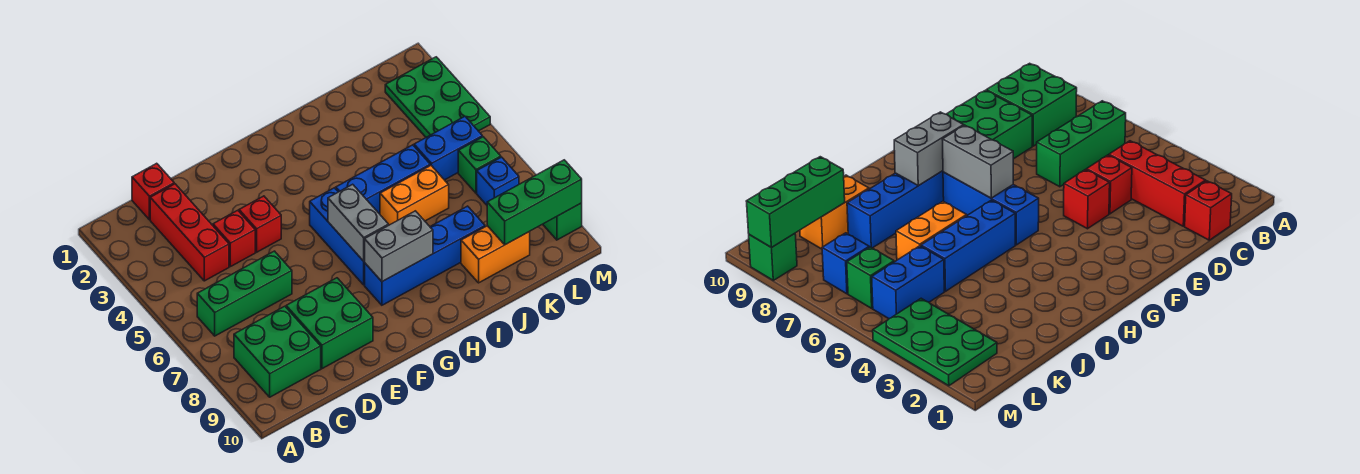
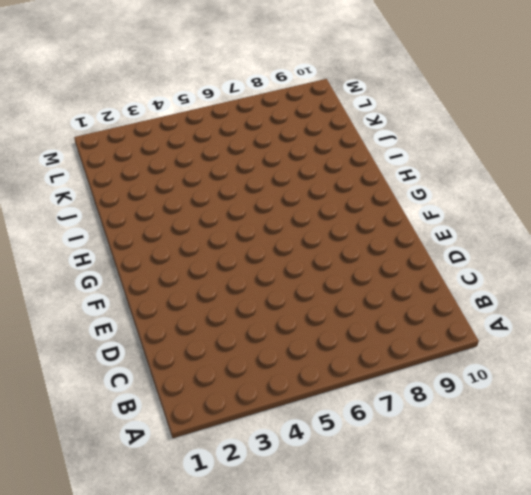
none -> green 1x3 brick [197,251,292,336]
none -> green 2x2 brick [234,306,321,397]
none -> red 1x1 brick [132,163,174,220]

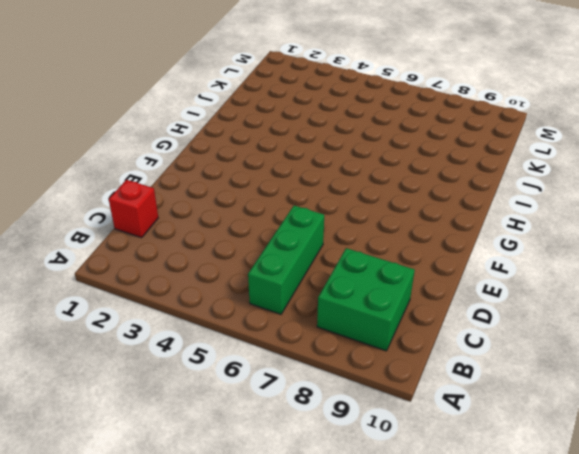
none -> red 1x3 brick [150,184,229,281]
none -> red 1x1 brick [213,210,255,267]
none -> green 2x2 brick [286,278,373,369]

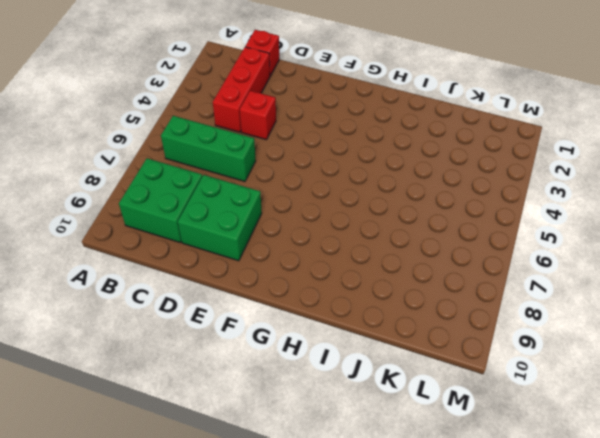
none -> red 1x1 brick [239,196,281,252]
none -> blue 1x3 brick [310,188,365,285]
none -> blue 1x4 brick [365,206,485,305]

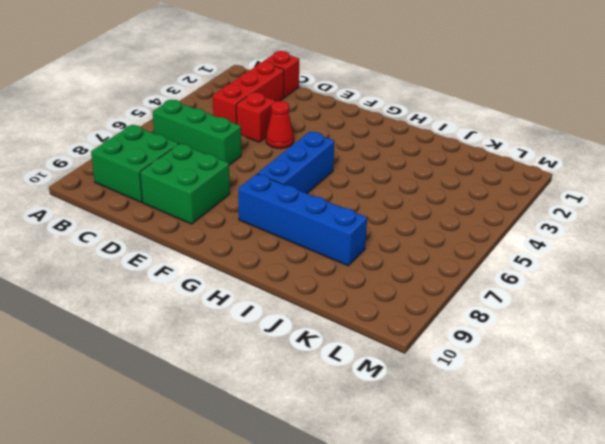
red 1x1 cone [266,101,294,149] -> red 1x1 brick [239,196,281,252]
none -> blue 1x3 brick [336,145,430,214]
none -> orange 1x2 brick [380,165,449,225]
none -> orange 1x2 brick [461,226,530,283]

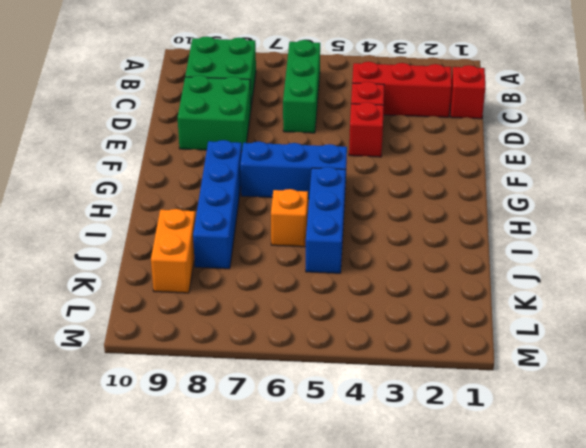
orange 1x1 brick [271,189,308,247] -> orange 1x2 brick [380,165,449,225]
none -> blue 1x2 brick [414,117,482,180]
none -> green 2x3 plate [385,57,490,137]
none -> green 1x1 brick [458,137,501,193]

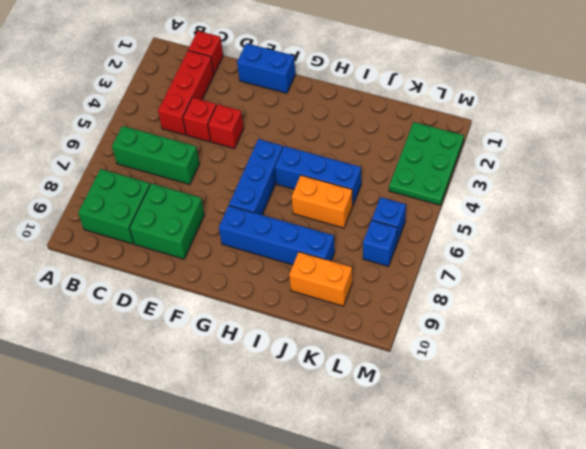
blue 1x2 brick [237,43,295,93] -> blue 1x2 brick moved to [414,117,482,180]
blue 1x1 brick [372,197,406,243] -> green 1x1 brick [458,137,501,193]
none -> green 1x1 brick [543,203,582,240]
none -> grey 1x2 brick [328,184,388,261]
none -> grey 1x2 brick [365,211,433,282]

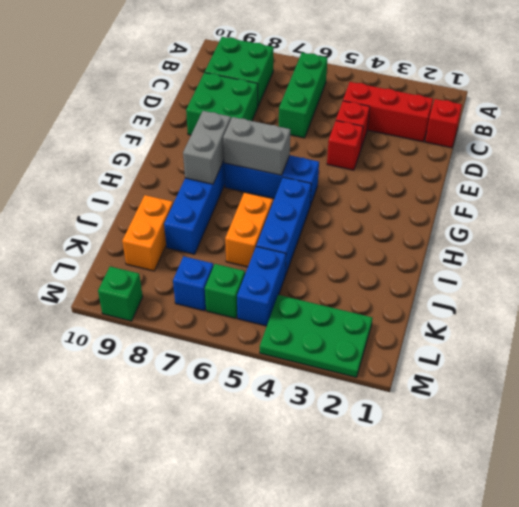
none -> green 1x3 brick [487,160,582,245]

